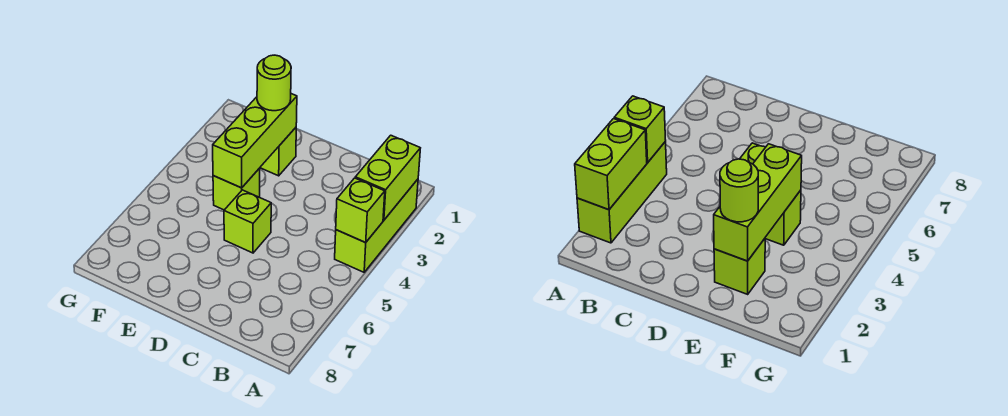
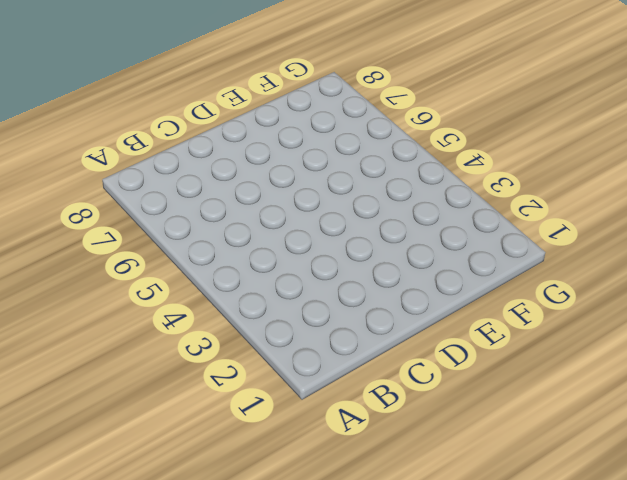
none -> lime 1x3 brick [335,179,418,272]
none -> lime 1x1 brick [224,190,271,253]

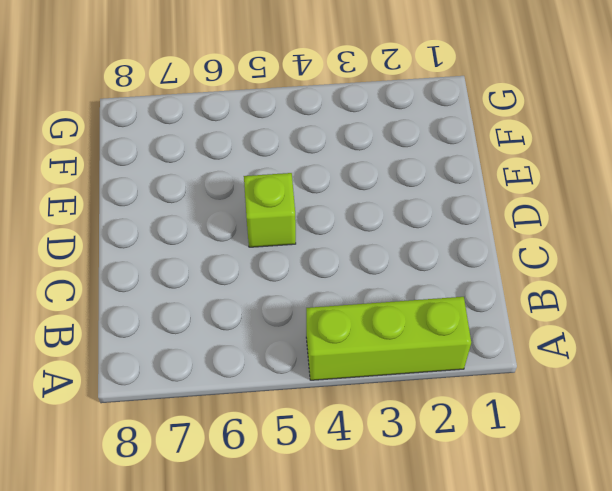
none -> lime 1x1 brick [260,128,296,176]
none -> lime 1x1 brick [213,168,260,210]

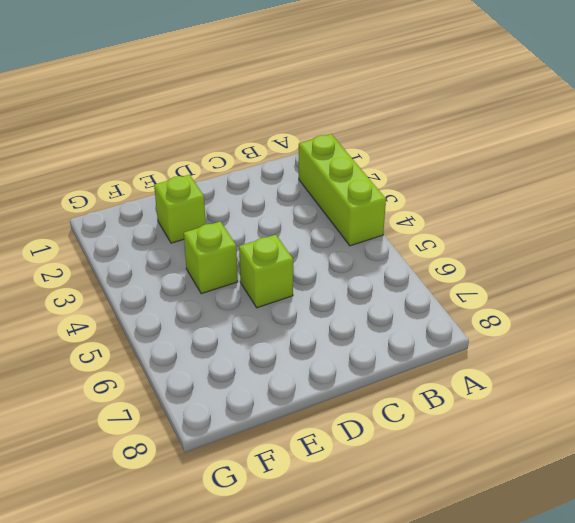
none -> lime 1x2 brick [355,135,420,220]
none -> lime 1x1 brick [336,178,385,243]

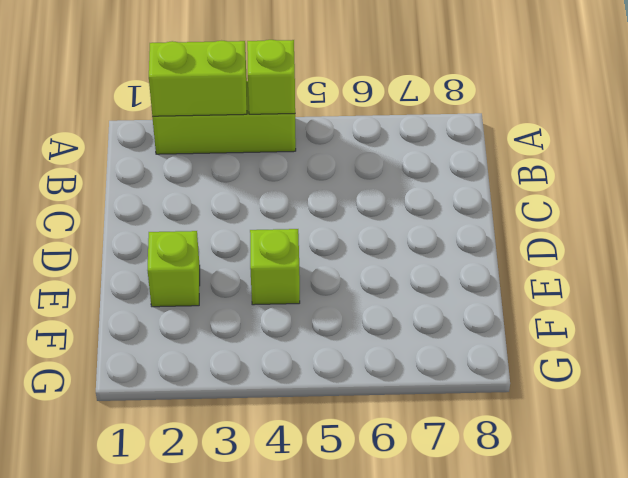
none -> lime 1x1 brick [224,190,271,253]
none -> lime 1x3 brick [213,94,297,188]

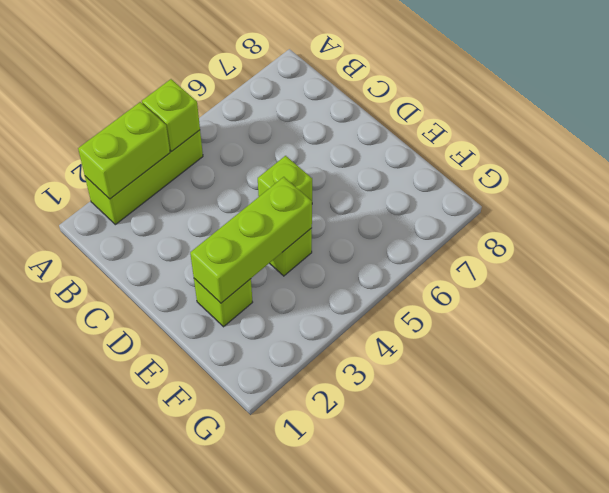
none -> lime 1x1 round brick [257,55,291,111]

